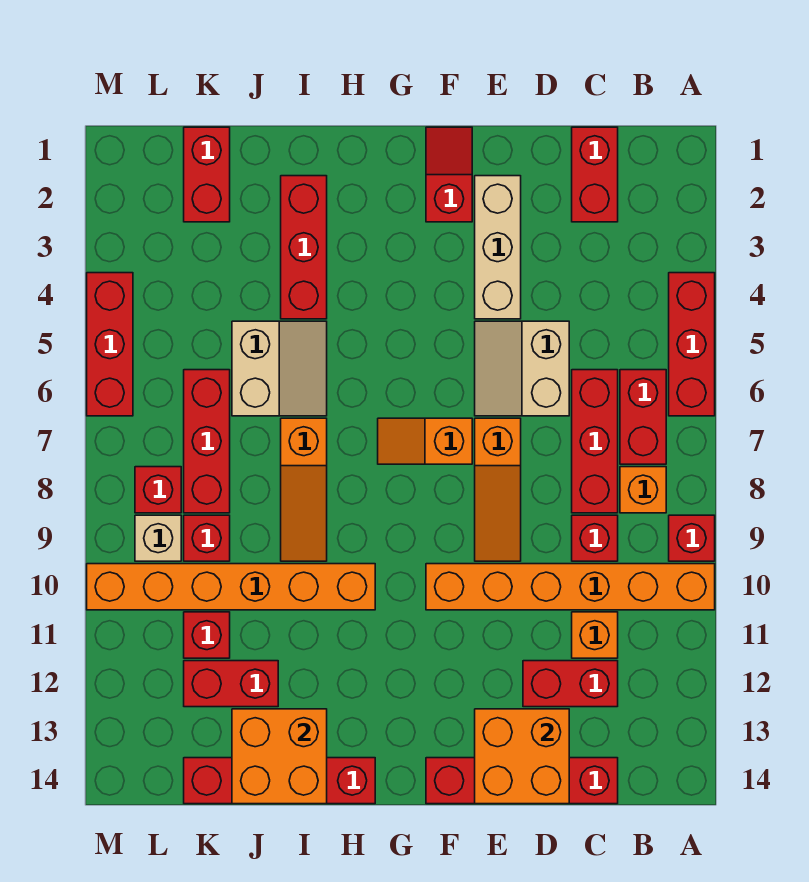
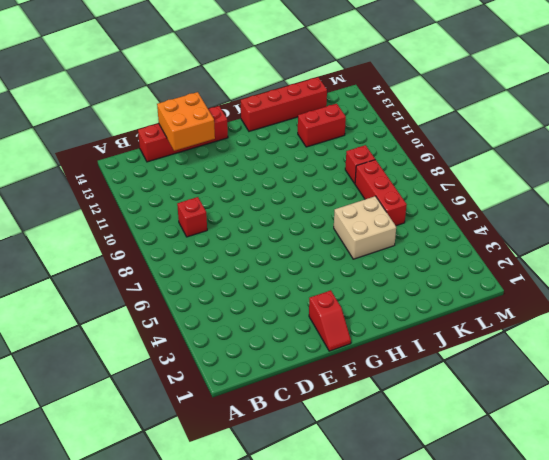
tan 2x2 brick [334,196,396,259] -> tan 2x2 slope [232,321,327,416]
none -> red 1x3 brick [669,273,715,416]
none -> red 1x1 brick [669,515,715,561]
none -> orange 1x6 brick [426,564,715,610]
none -> red 1x2 brick [620,370,666,464]

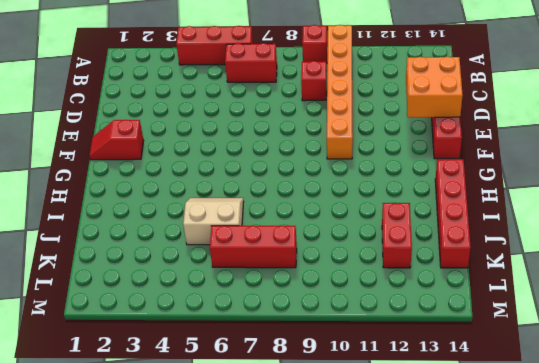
none -> orange 1x1 brick [620,467,666,513]
none -> red 1x2 brick [572,127,618,222]
none -> red 1x3 brick [572,370,618,513]
none -> orange 1x1 brick [572,612,618,658]

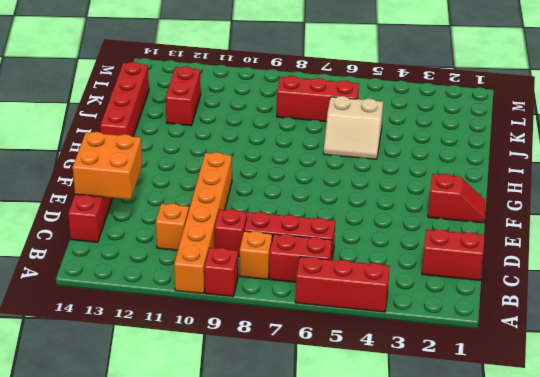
none -> red 1x2 brick [523,661,618,707]
none -> tan 2x2 slope [475,321,569,416]
none -> tan 1x3 brick [475,176,521,319]
none -> orange 1x3 slope [475,418,521,561]

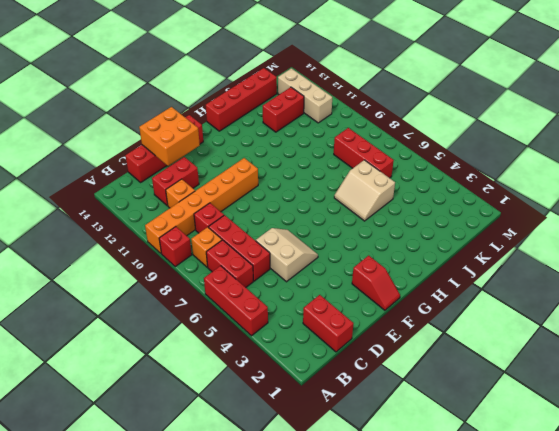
tan 1x3 brick [278,68,332,123] -> tan 1x3 brick moved to [475,176,521,319]
none -> orange 1x3 slope [475,418,521,561]
none -> orange 1x2 slope [378,418,472,464]
none -> orange 1x6 brick [87,564,375,610]
none -> red 1x3 brick [281,176,327,319]

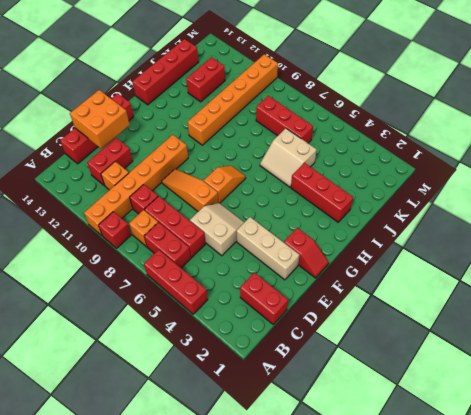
none -> orange 1x3 slope [281,418,327,561]
none -> red 1x2 brick [184,127,230,222]
none -> red 1x1 brick [184,515,230,561]
none -> red 1x1 brick [184,612,230,658]

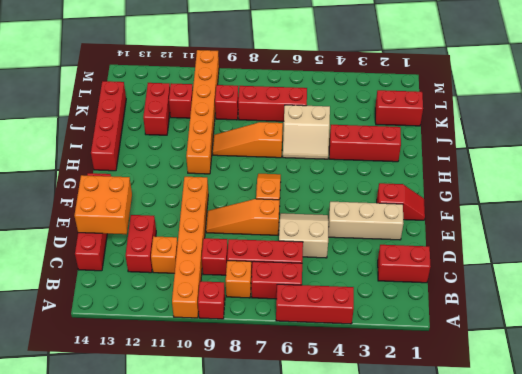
none -> red 1x1 brick [135,467,181,513]
none -> tan 1x1 brick [135,515,181,561]
none -> red 1x3 brick [87,273,133,416]
none -> orange 2x2 brick [232,709,327,804]

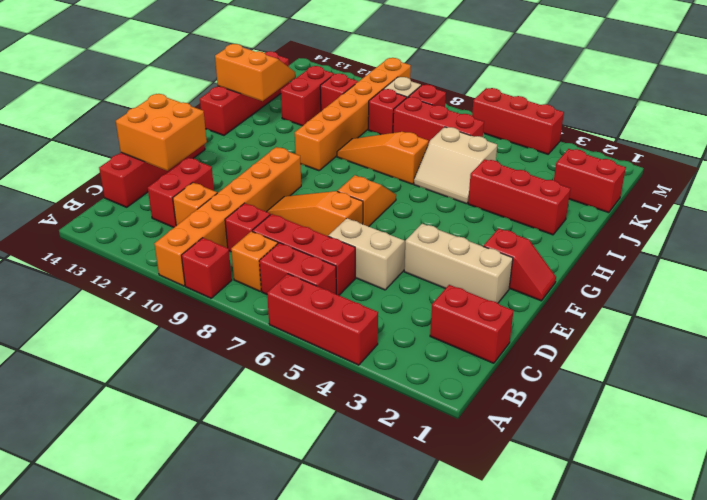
orange 2x2 slope [215,44,295,101] -> orange 2x2 brick [232,709,327,804]

